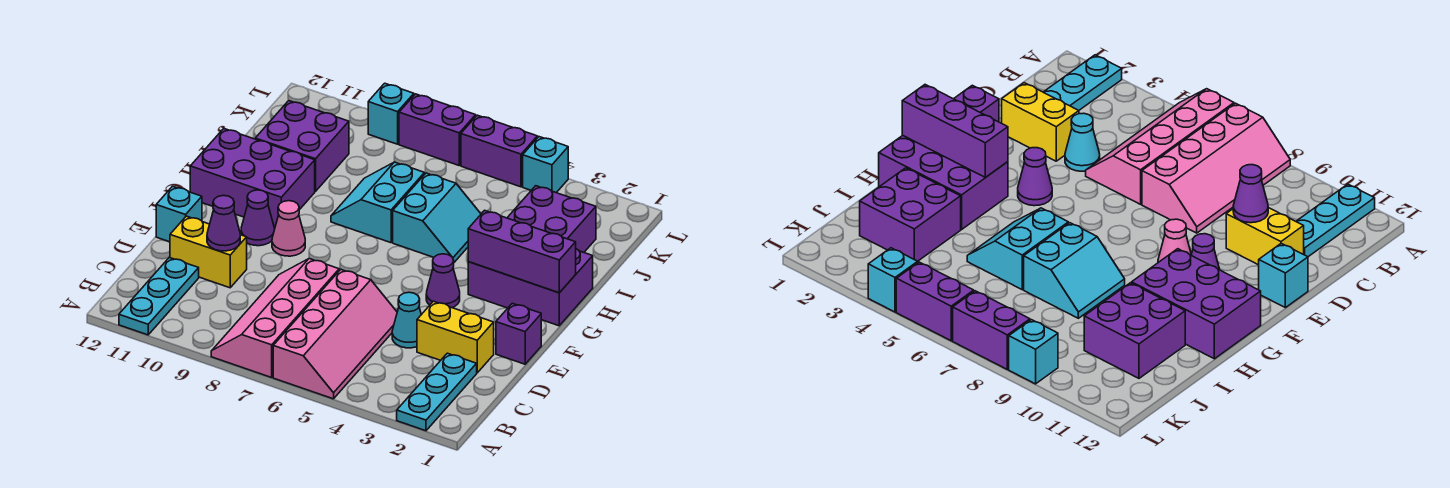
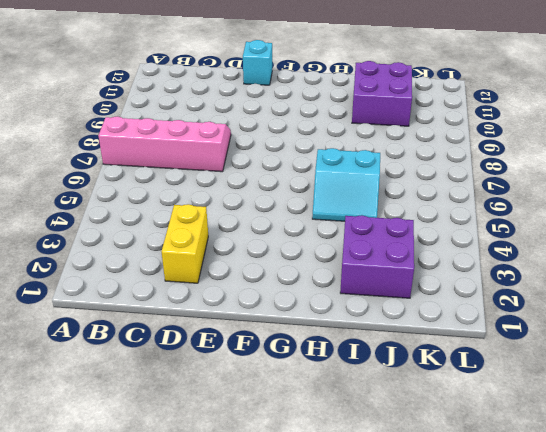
none -> cyan 1x3 plate [397,353,477,431]
none -> pink 2x4 slope [273,269,397,399]
none -> cyan 1x3 plate [119,258,199,335]

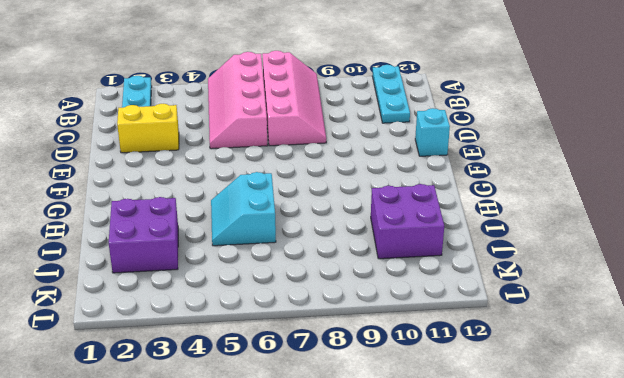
none -> cyan 1x1 cone [392,292,421,348]
none -> yellow 1x2 brick [170,216,247,288]
none -> purple 1x1 brick [496,303,541,364]

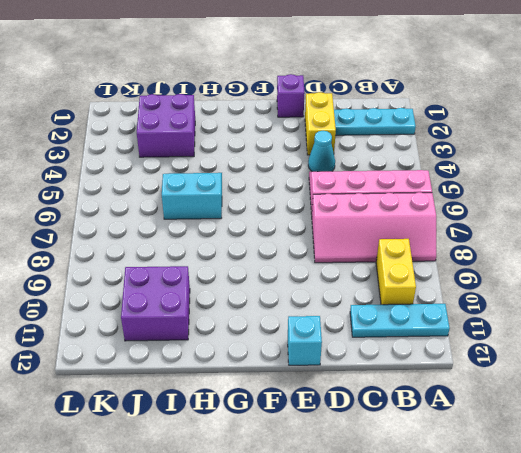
yellow 1x2 brick [376,239,416,305] -> yellow 1x2 brick moved to [170,216,247,288]
none -> purple 1x1 cone [426,254,460,308]
none -> pink 1x1 cone [272,201,305,256]
none -> purple 1x1 cone [241,190,275,246]

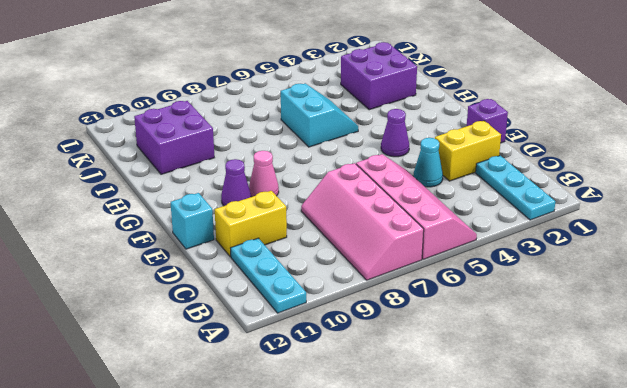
none -> purple 2x3 brick [468,249,593,326]
none -> purple 2x3 brick [190,129,315,228]
none -> cyan 2x2 slope [331,162,424,243]

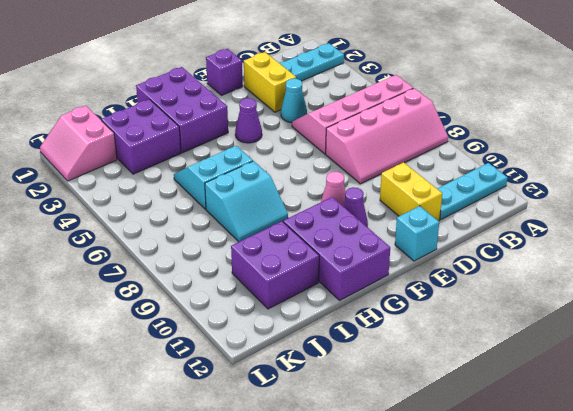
pink 2x2 slope [40,106,117,181] -> none
none -> cyan 1x1 brick [523,137,568,193]
none -> purple 1x2 brick [461,115,537,187]
none -> purple 1x2 brick [399,94,476,165]

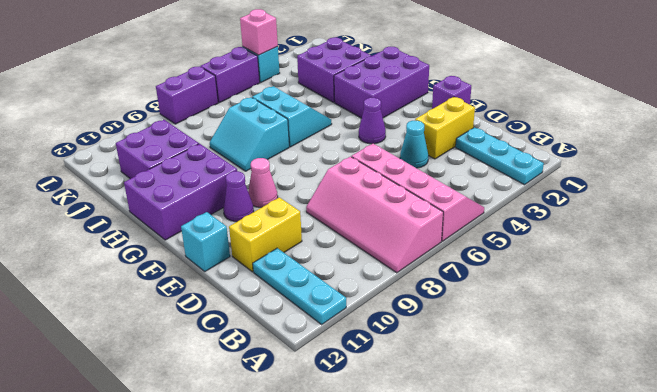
pink 1x1 brick [240,9,278,55] -> none
none -> cyan 1x1 brick [368,83,414,144]
none -> purple 1x1 cone [207,195,240,251]
none -> purple 1x3 brick [468,210,576,293]

